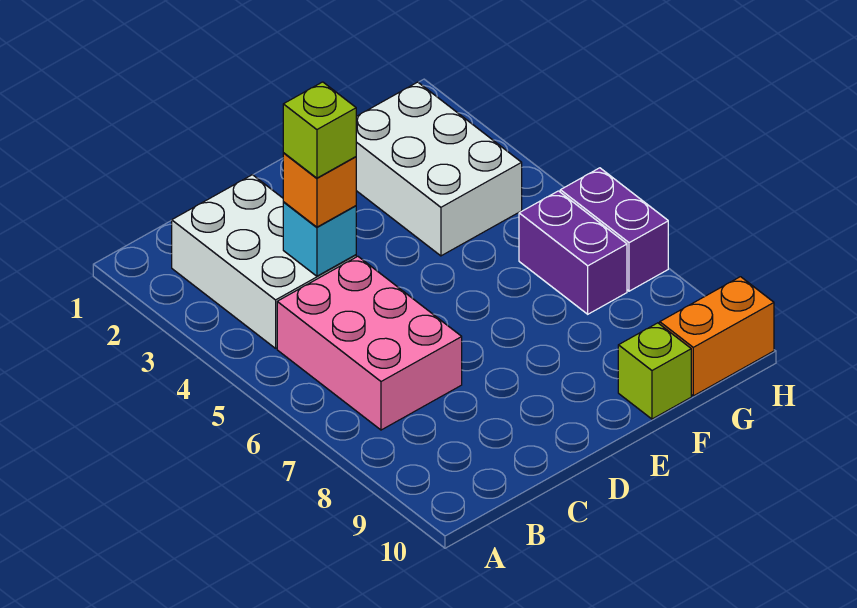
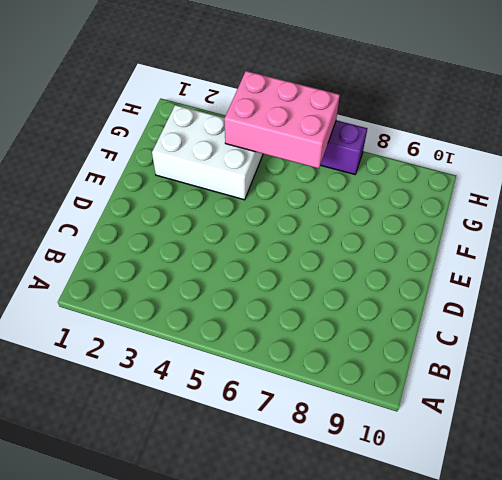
pink 2x3 brick [224,71,340,169] -> pink 2x3 brick moved to [277,256,462,430]
none -> white 2x3 brick [172,175,356,348]
none -> lime 1x1 brick [618,323,691,419]

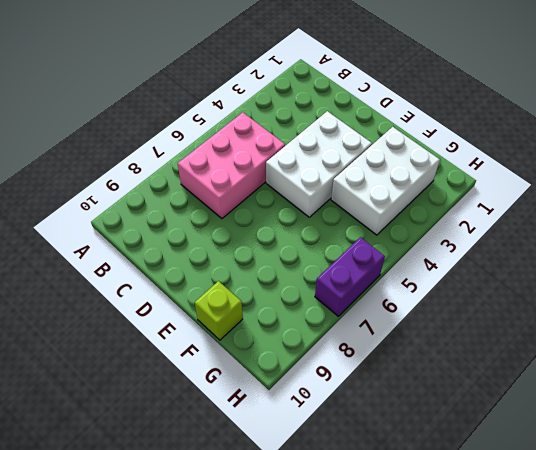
white 2x3 brick [266,111,372,217] -> white 2x3 brick moved to [172,175,356,348]
none -> purple 1x2 brick [519,191,627,314]
none -> orange 1x2 brick [660,277,774,396]

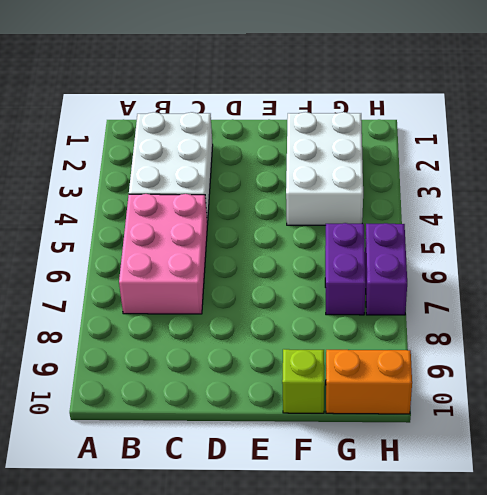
none -> cyan 1x1 brick [283,202,356,276]
none -> orange 1x1 brick [283,153,356,227]

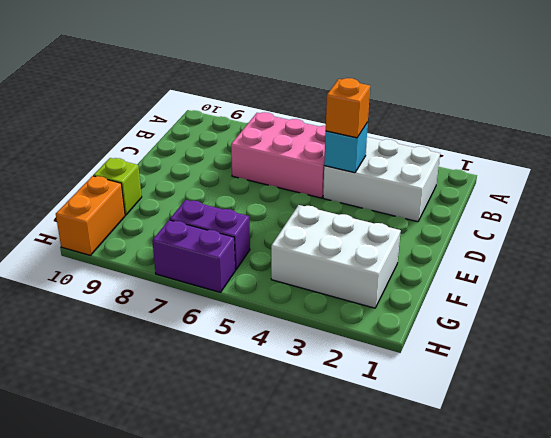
none -> lime 1x1 brick [283,82,356,178]

